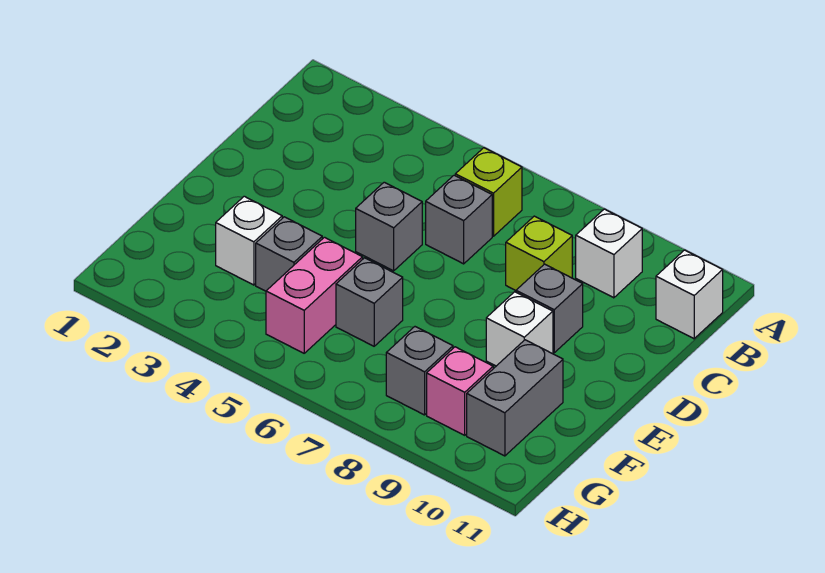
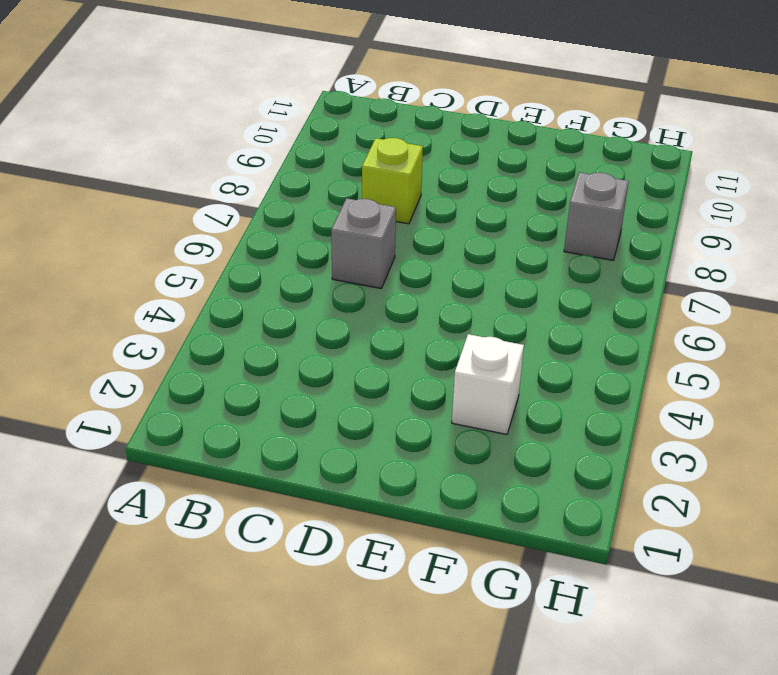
none -> lime 1x1 brick [455,148,522,236]
none -> white 1x1 brick [576,209,642,298]
none -> white 1x1 brick [656,250,723,339]

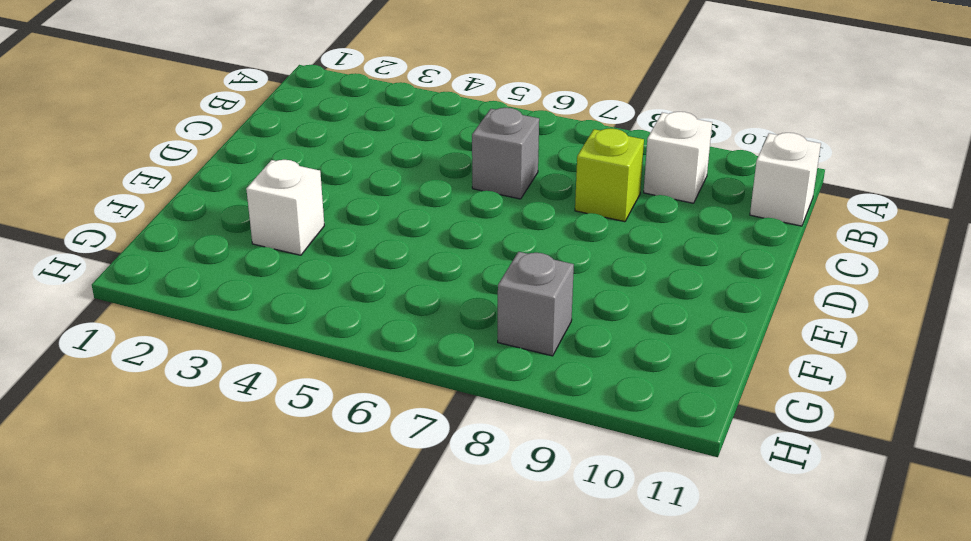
none -> lime 1x1 brick [455,148,522,236]
none -> grey 1x1 brick [356,182,422,271]
none -> grey 1x1 brick [516,264,583,353]

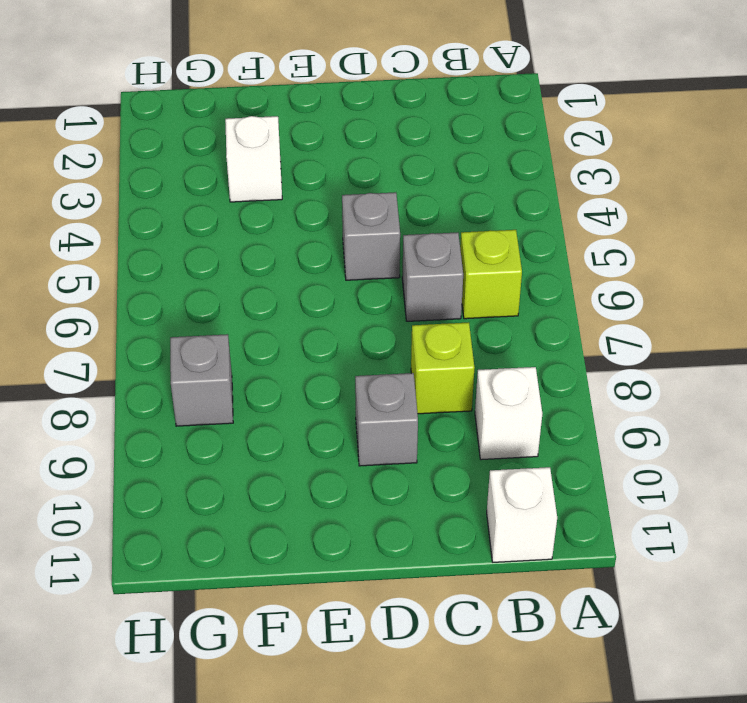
none -> white 1x1 brick [486,292,553,366]
none -> grey 1x1 brick [256,217,322,291]
none -> pink 1x2 brick [266,237,363,353]

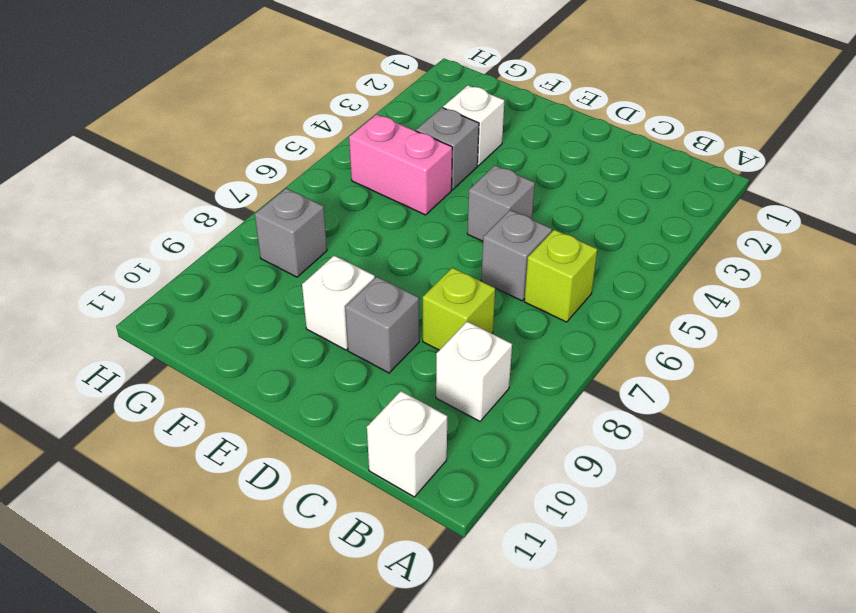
none -> grey 1x1 brick [336,258,403,346]
none -> grey 1x2 brick [467,340,563,456]
none -> pink 1x1 brick [427,347,493,435]

